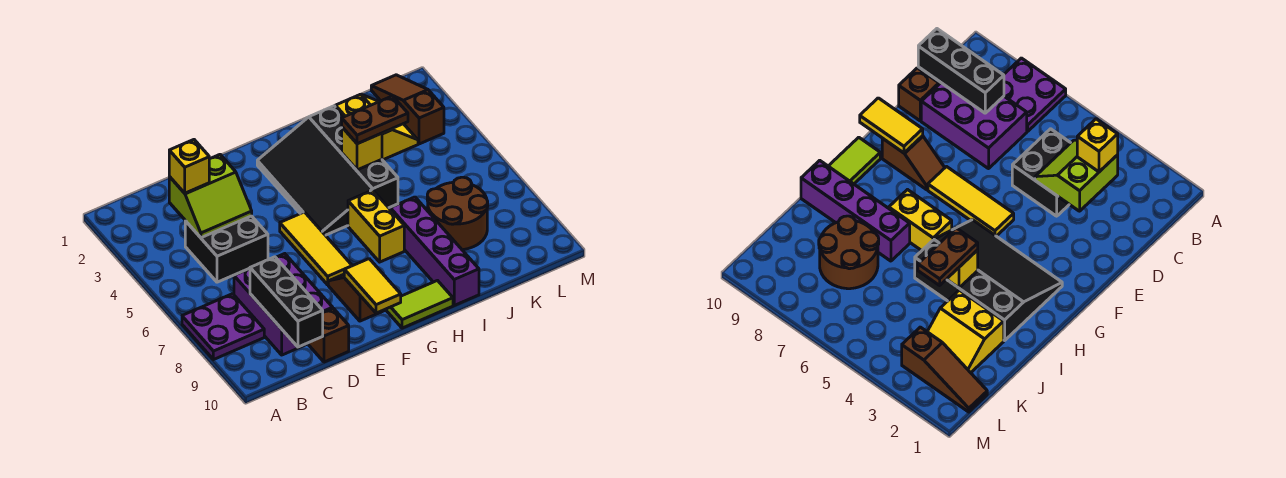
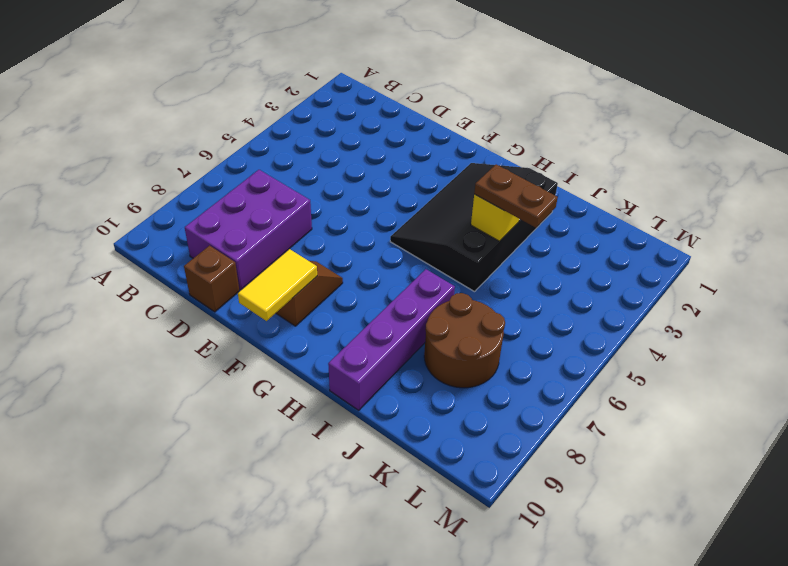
none -> purple 2x2 plate [182,294,264,360]
none -> black 2x2 brick [185,216,268,282]
none -> yellow 1x3 tile [280,212,352,285]

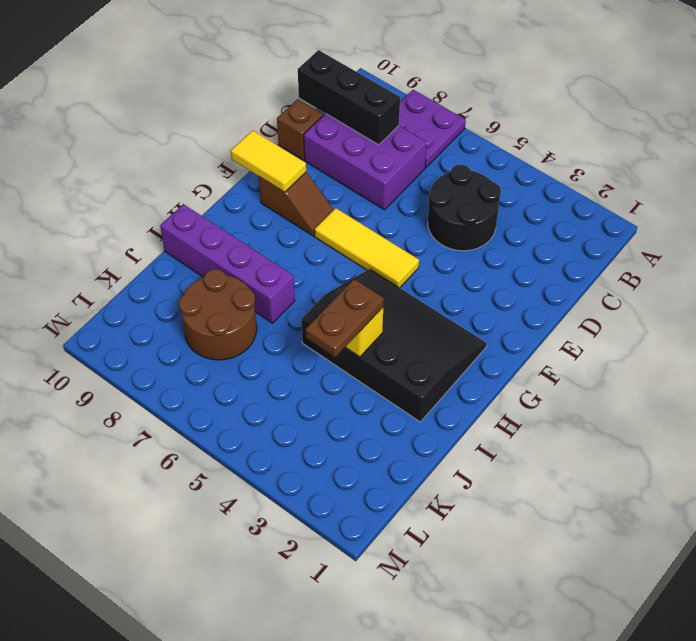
black 2x2 round brick [428,165,501,251] -> black 2x2 brick [185,216,268,282]
none -> lime 1x2 tile [387,281,453,328]
none -> yellow 1x2 brick [348,190,404,262]
none -> yellow 2x2 slope [335,94,418,160]

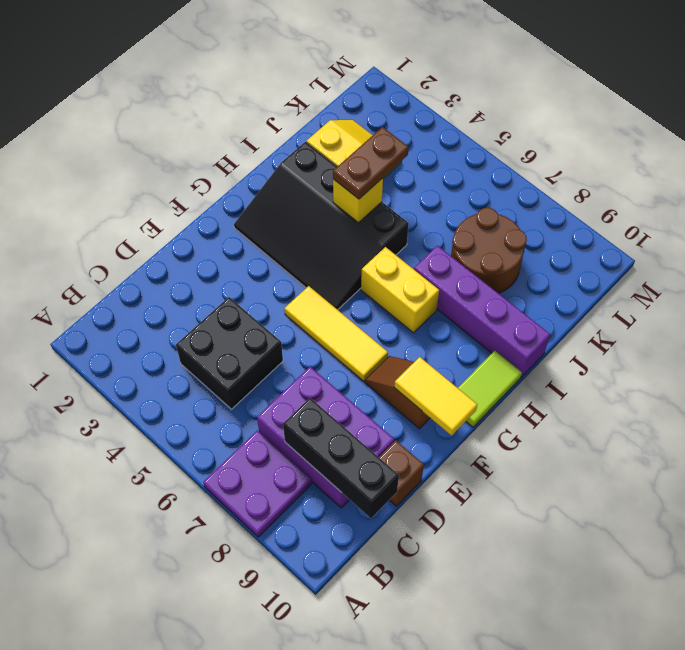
none -> brown 1x3 slope [371,75,444,144]
none -> lime 2x2 slope [169,155,252,238]
none -> yellow 1x1 brick [169,140,209,193]

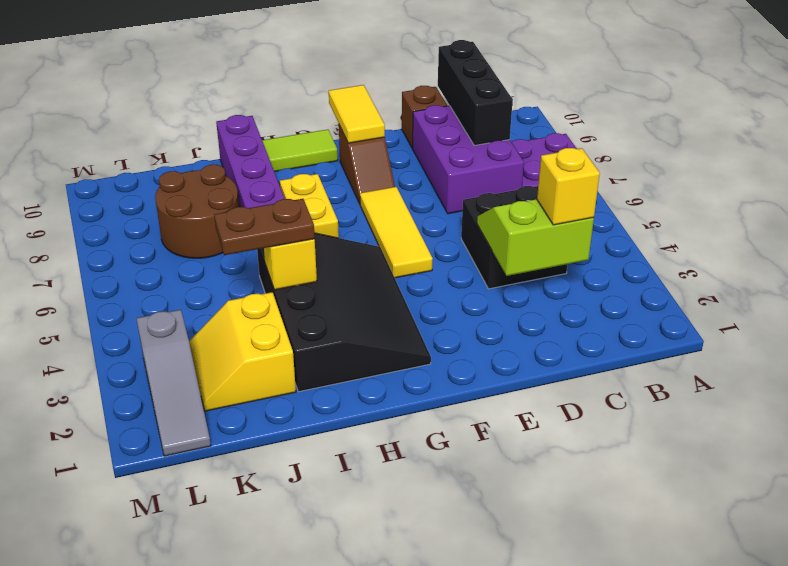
grey 1x3 slope [136,310,211,456] -> brown 1x3 slope [371,75,444,144]

